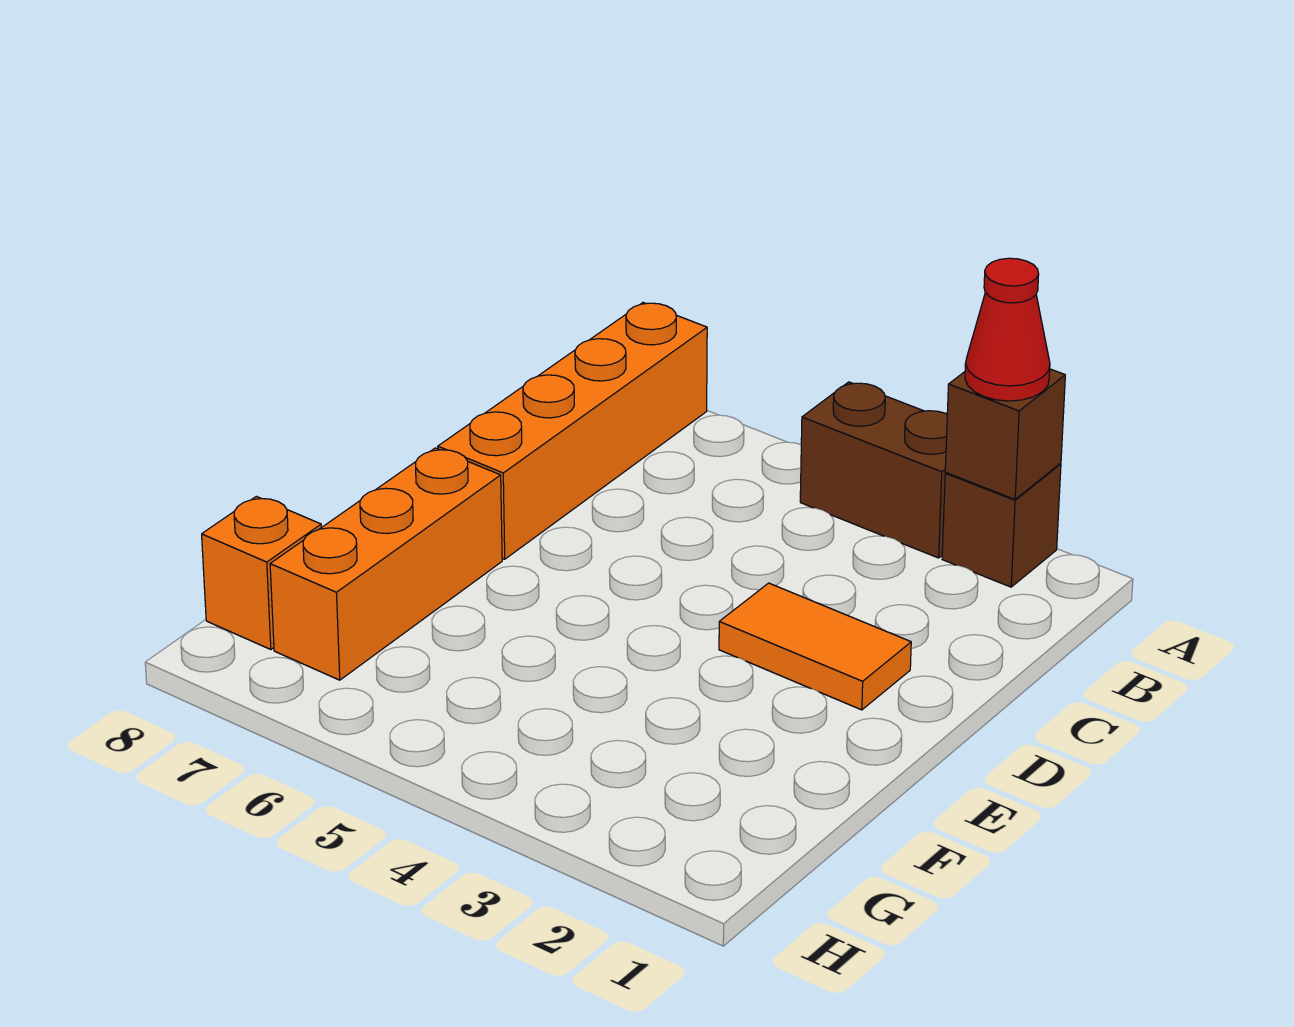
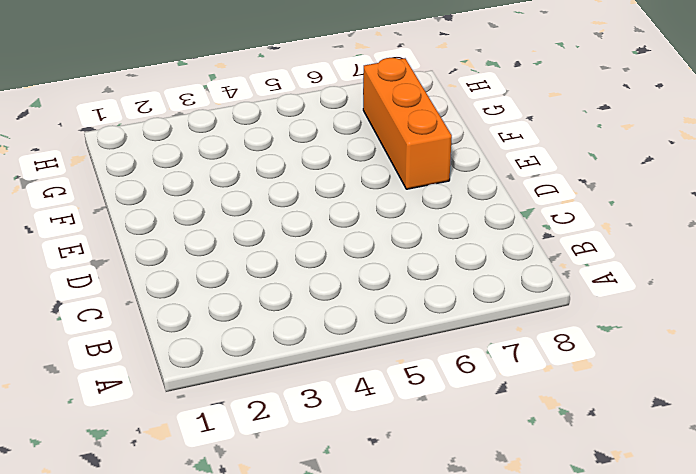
none -> brown 1x1 brick [942,464,1061,587]
none -> brown 1x2 brick [800,382,947,558]

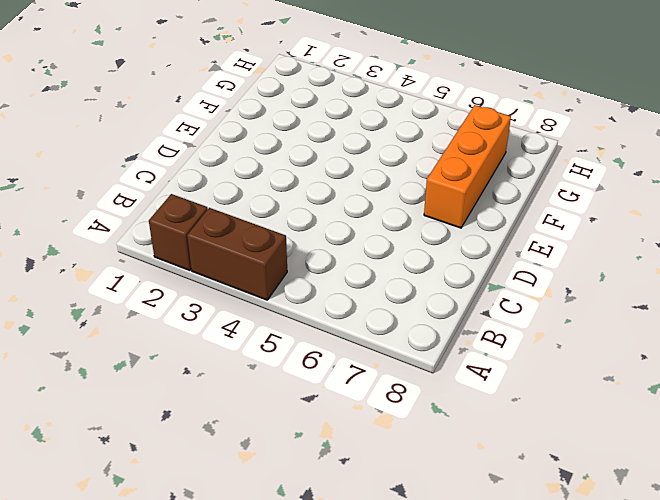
none -> orange 1x4 brick [438,303,707,559]
none -> orange 1x2 tile [719,583,911,710]

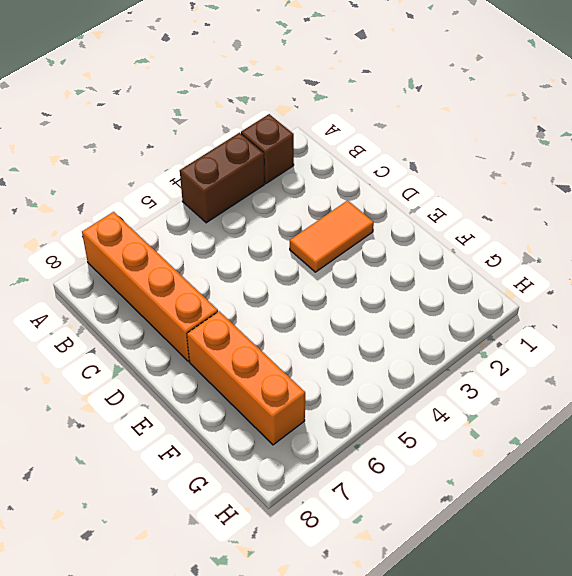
none -> orange 1x1 brick [202,496,321,650]
none -> brown 1x1 brick [945,369,1065,499]

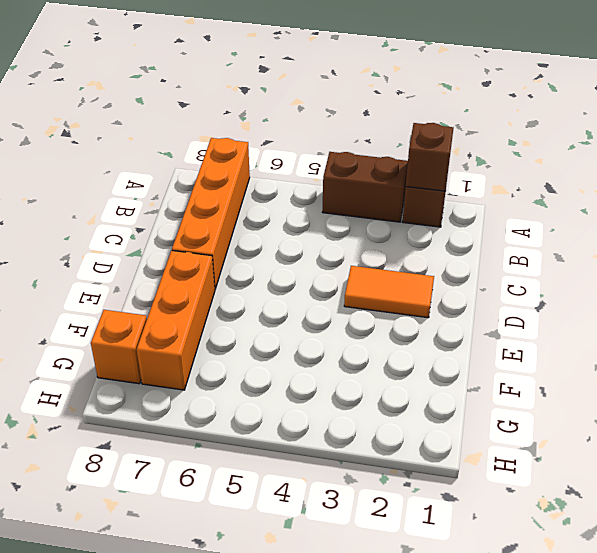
none -> red 1x1 cone [965,258,1050,401]

